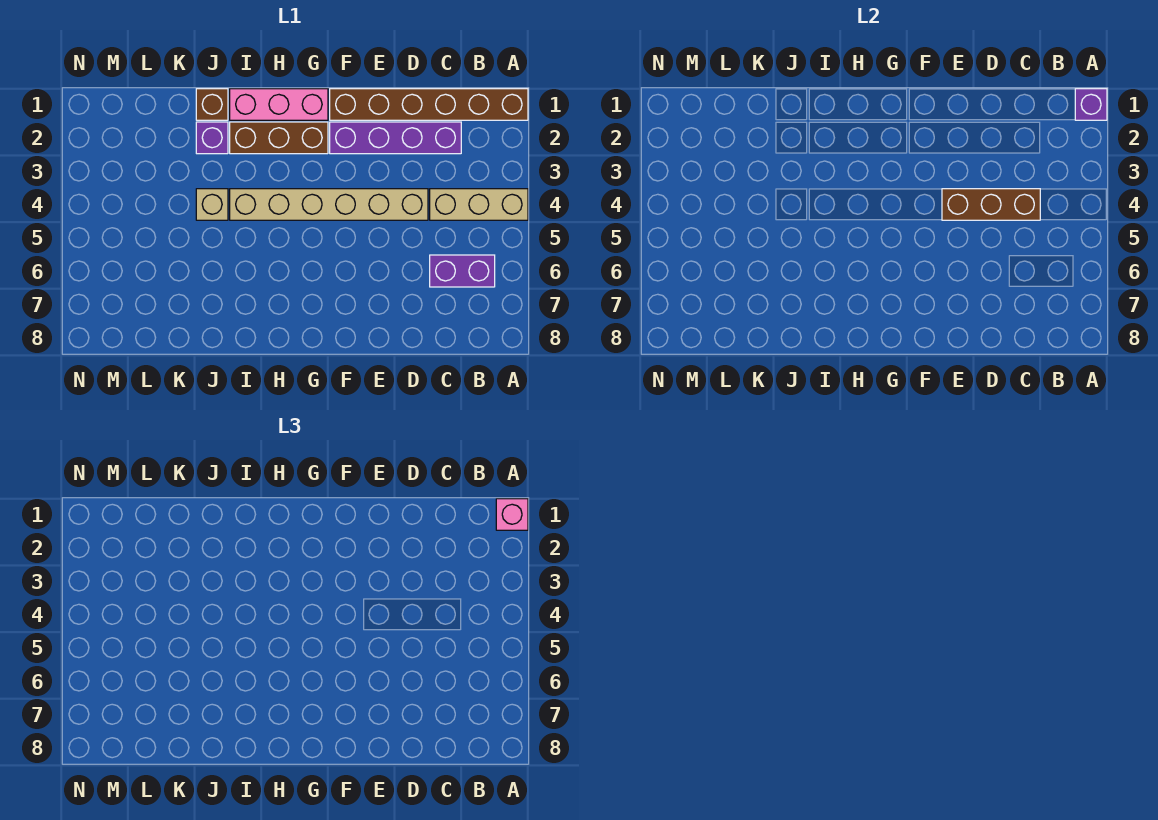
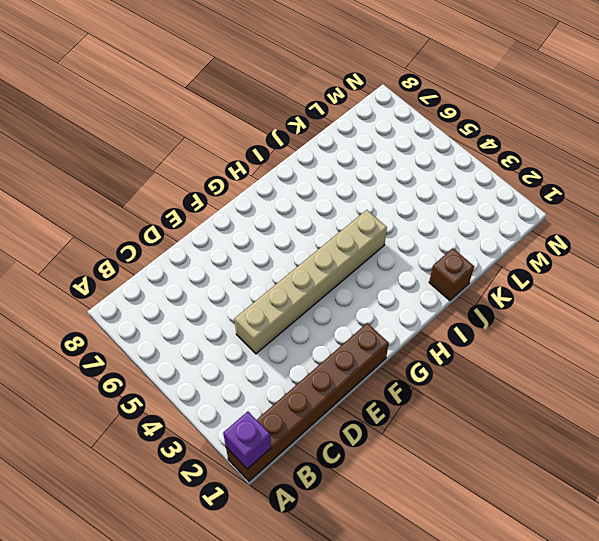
none -> tan 1x3 brick [430,189,528,220]
none -> purple 1x2 brick [430,255,495,287]
none -> purple 1x4 brick [330,122,461,154]

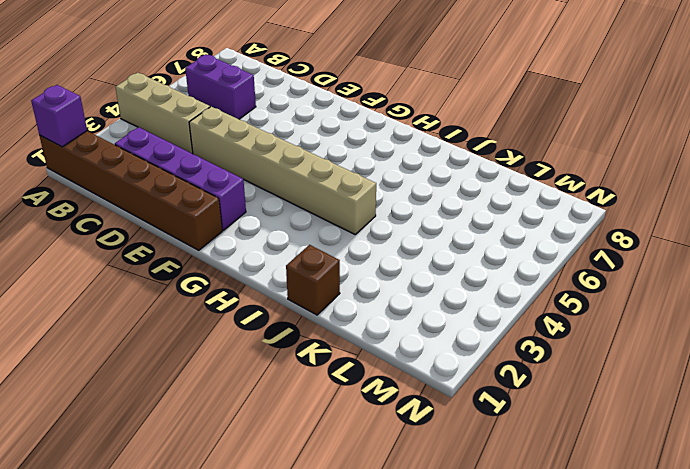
none -> pink 1x3 brick [230,89,328,120]
none -> brown 1x3 brick [230,122,328,154]
none -> purple 1x1 brick [196,122,228,154]

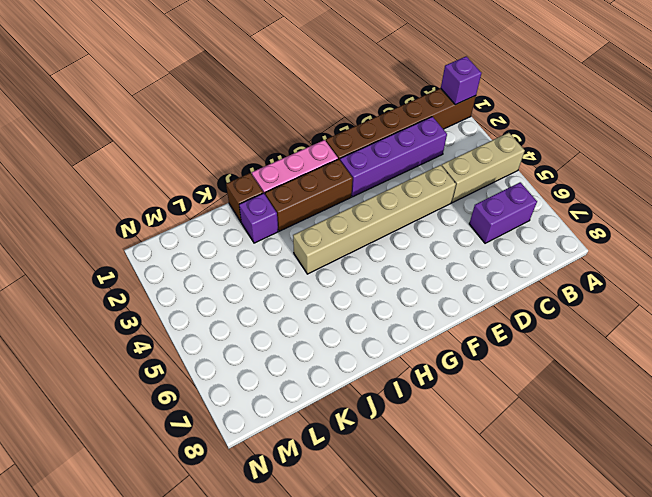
none -> tan 1x1 brick [196,189,228,220]
none -> brown 1x3 brick [942,189,1040,220]
none -> pink 1x1 brick [496,499,528,530]

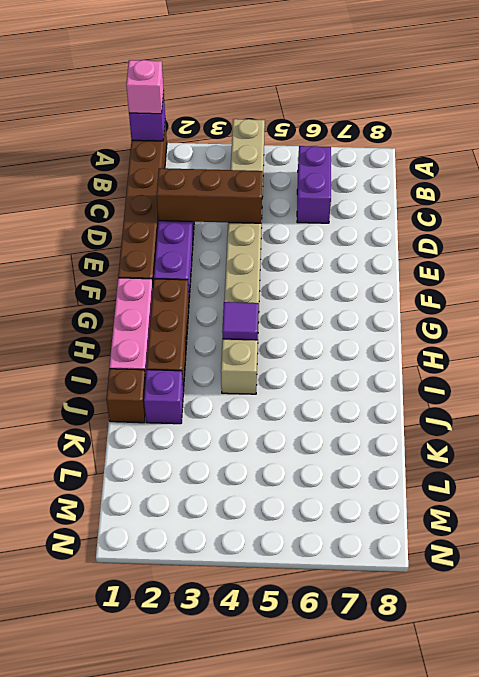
brown 1x3 brick [157,168,263,223] -> brown 1x3 brick turned to [942,189,1040,220]
purple 1x1 tile [222,302,259,340] -> none
none -> tan 1x1 brick [196,189,228,220]

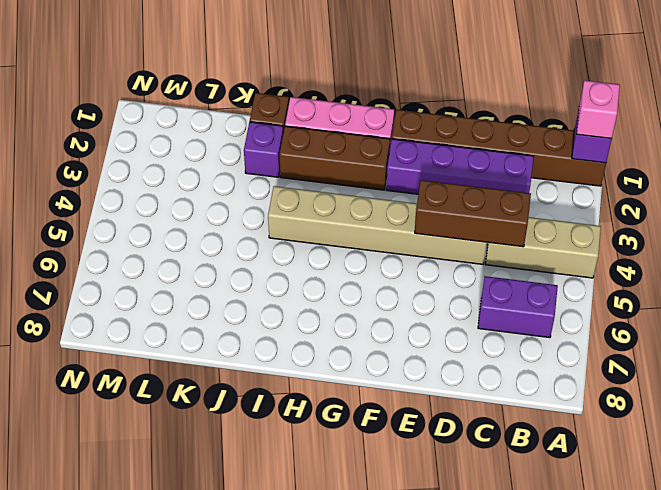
none -> tan 1x1 brick [196,189,228,220]

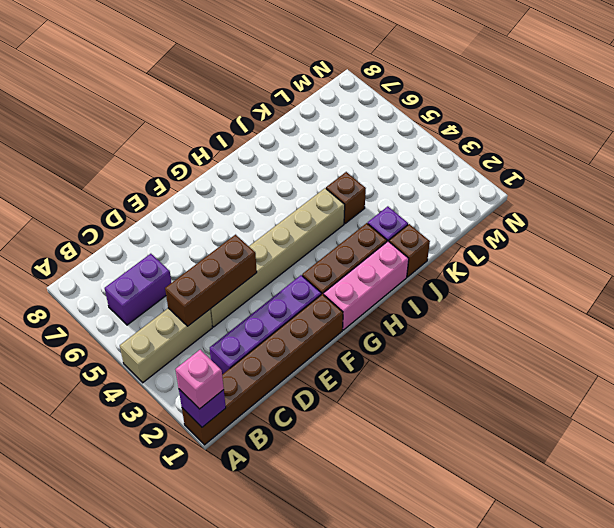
brown 1x1 brick [326,172,366,224] -> tan 1x1 brick [196,189,228,220]

